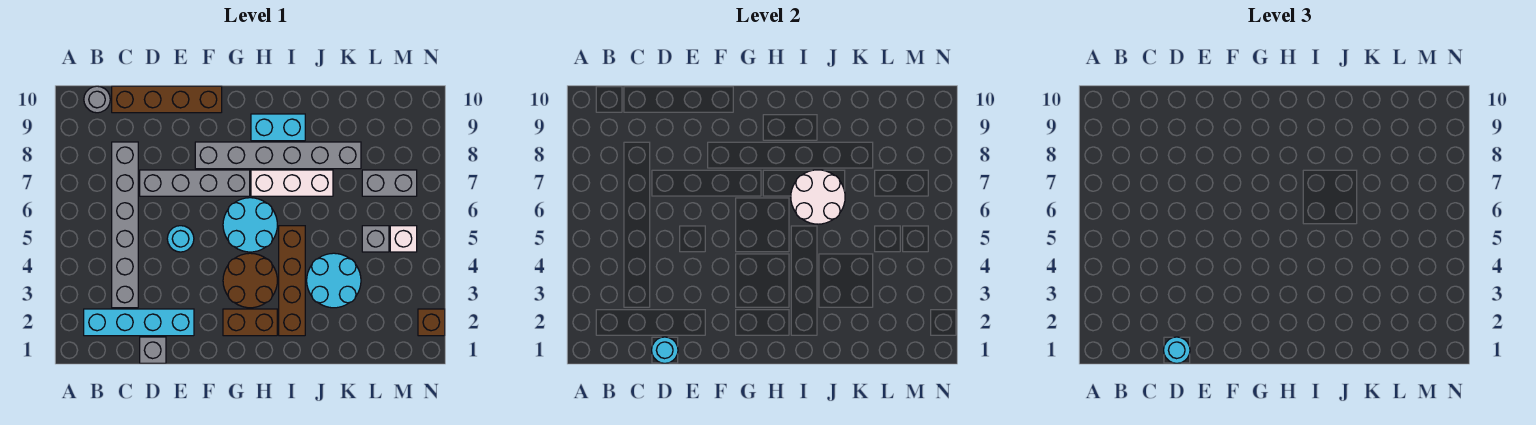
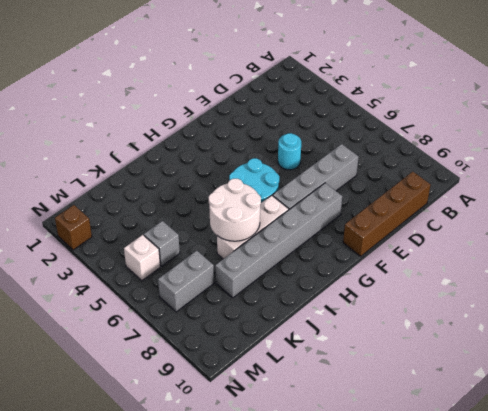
none -> cyan 1x4 brick [84,309,194,336]
none -> grey 1x1 round brick [84,86,110,113]
none -> grey 1x6 brick [112,142,138,308]

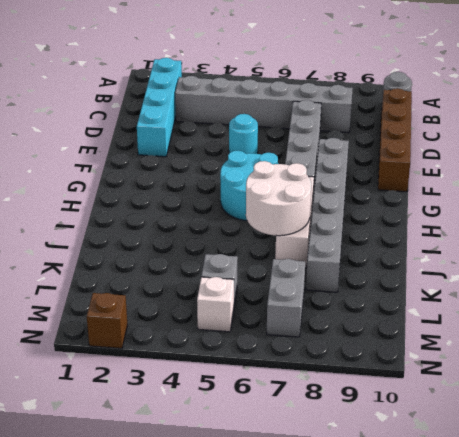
none -> grey 1x1 brick [140,337,166,363]
none -> brown 1x2 brick [223,309,277,336]
none -> brown 2x2 round brick [223,253,277,308]

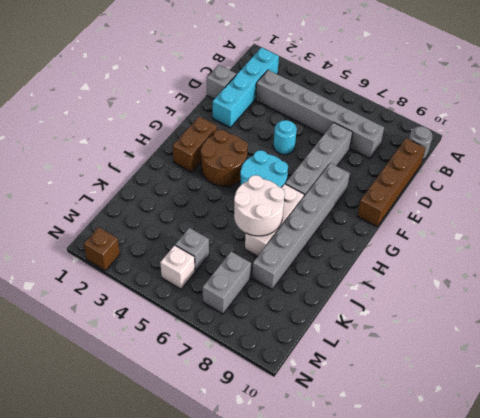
none -> cyan 1x2 brick [251,114,305,141]
none -> brown 1x4 brick [279,226,305,336]
none -> cyan 2x2 round brick [307,253,361,308]

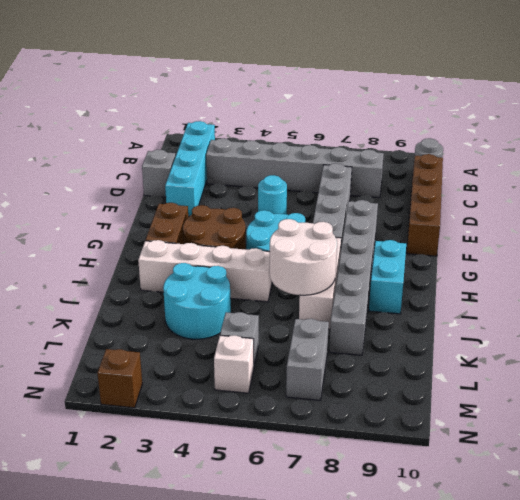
white 1x4 brick [138,240,272,302] -> brown 1x4 brick [279,226,305,336]
none -> cyan 1x1 round brick [652,337,678,363]
none -> cyan 1x1 round brick [1164,337,1190,363]

